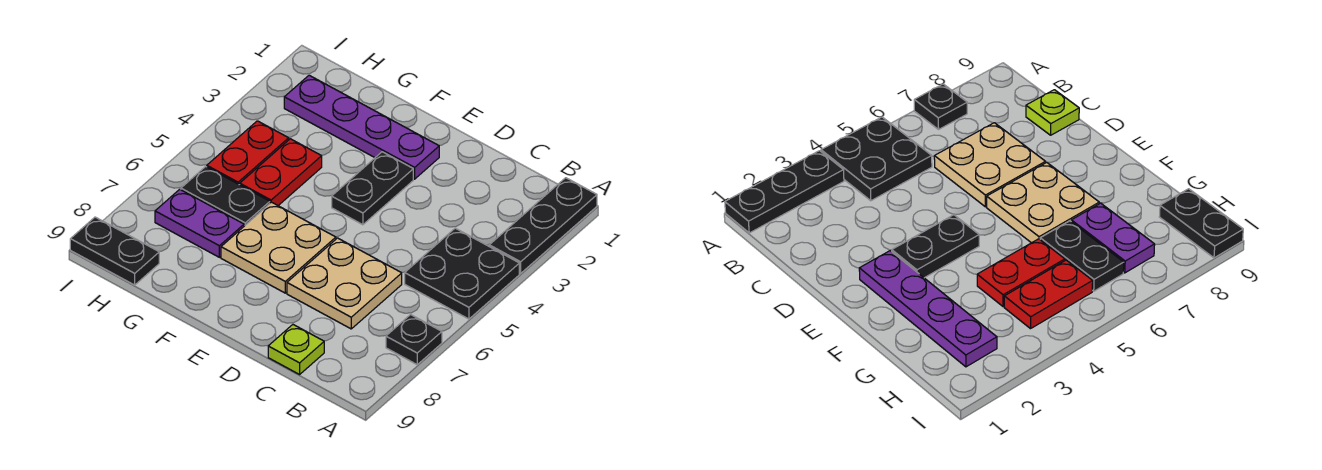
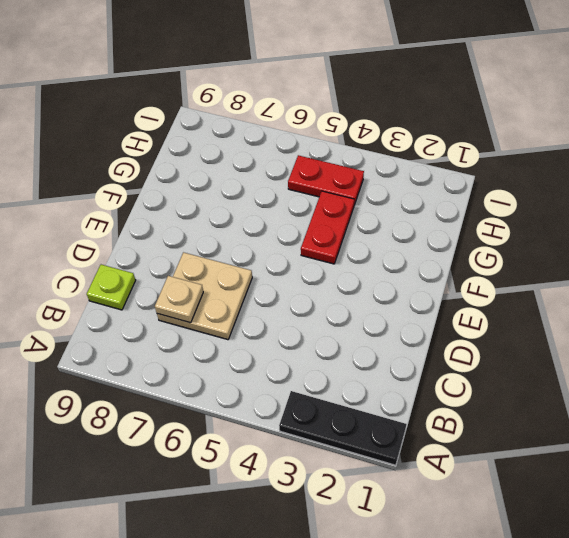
tan 1x1 plate [155,276,203,323] -> none
red 1x2 plate [301,191,354,264] -> red 1x2 plate turned to [240,139,322,205]
none -> black 2x2 plate [405,228,519,319]
none -> black 1x1 plate [386,315,442,364]
none -> purple 1x4 plate [284,75,439,179]

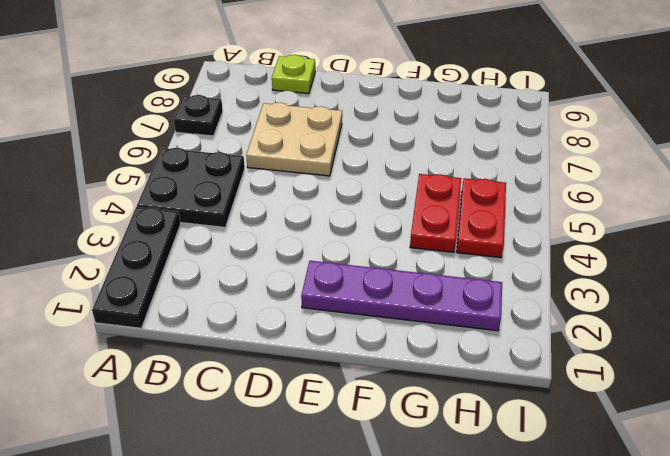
none -> black 1x2 plate [332,152,413,225]
none -> tan 2x2 plate [221,202,336,293]
none -> black 1x2 plate [181,167,270,226]

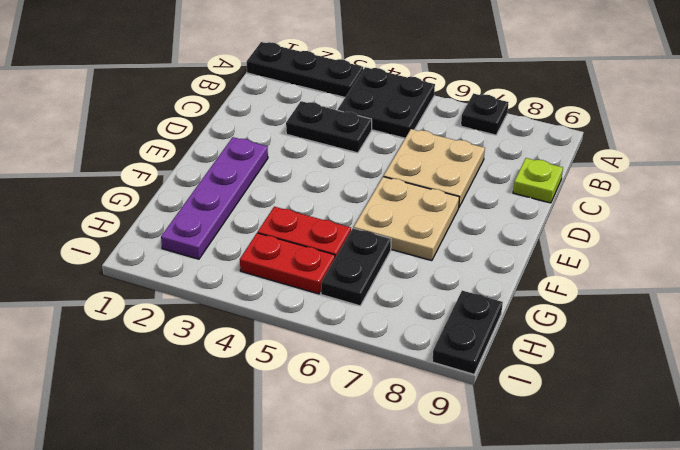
black 1x2 plate [286,101,372,153] -> black 1x2 plate moved to [332,152,413,225]
none -> purple 1x2 plate [155,189,244,257]

